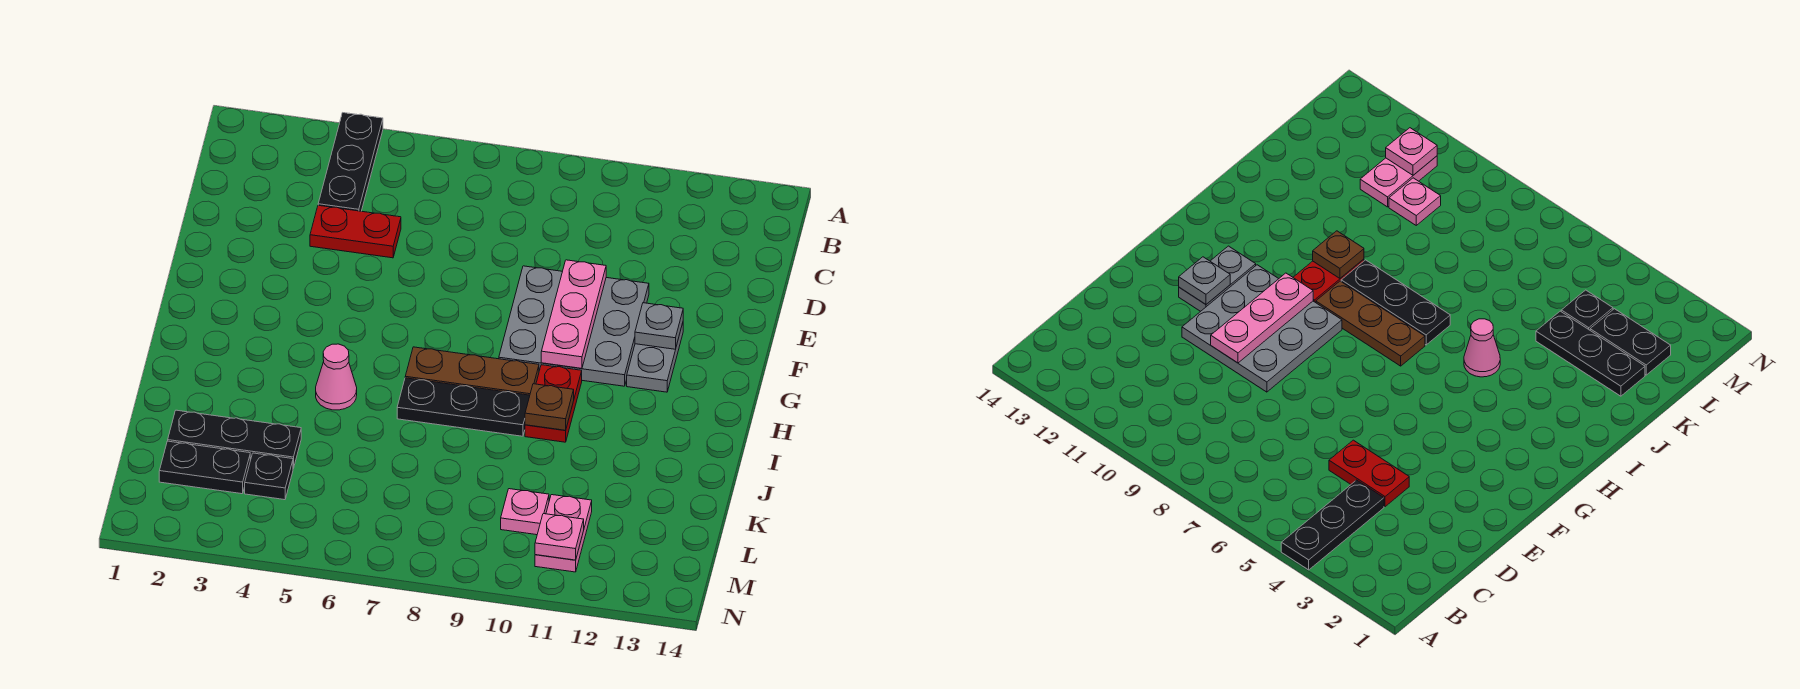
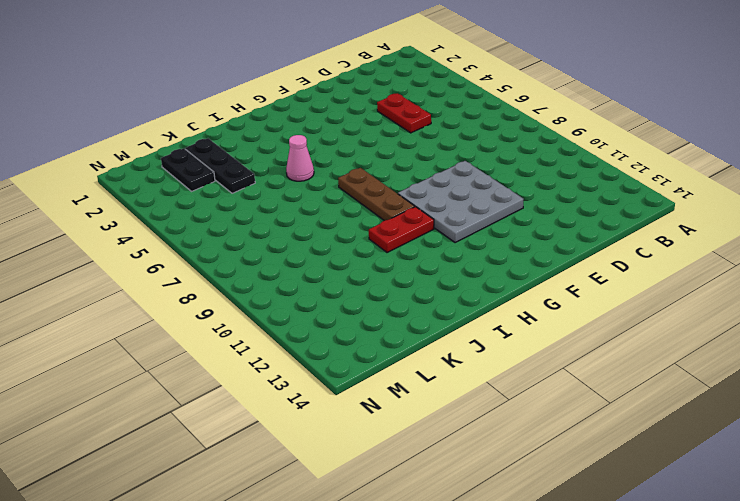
none -> black 1x3 plate [318,113,383,211]
none -> grey 1x2 plate [627,323,683,392]
none -> black 1x3 plate [397,378,530,436]

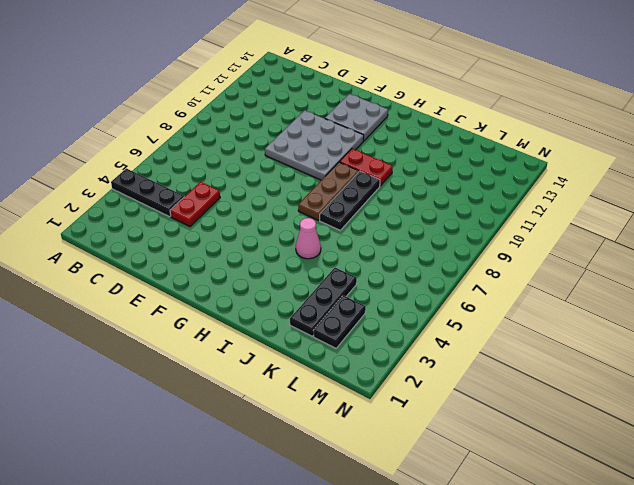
grey 2x2 plate [325,94,388,141] -> grey 1x2 plate [627,323,683,392]
none -> black 1x1 plate [245,453,293,500]
none -> pink 1x1 plate [501,489,549,535]
none -> pink 1x2 plate [535,495,592,572]

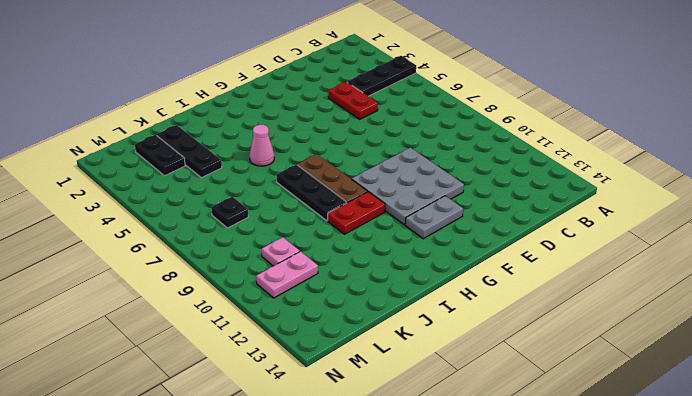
black 1x1 plate [211,197,248,228] -> black 1x1 plate moved to [245,453,293,500]
none -> pink 1x3 plate [541,260,606,368]
none -> grey 1x1 plate [635,303,683,349]
none -> brown 1x1 plate [525,384,574,430]

